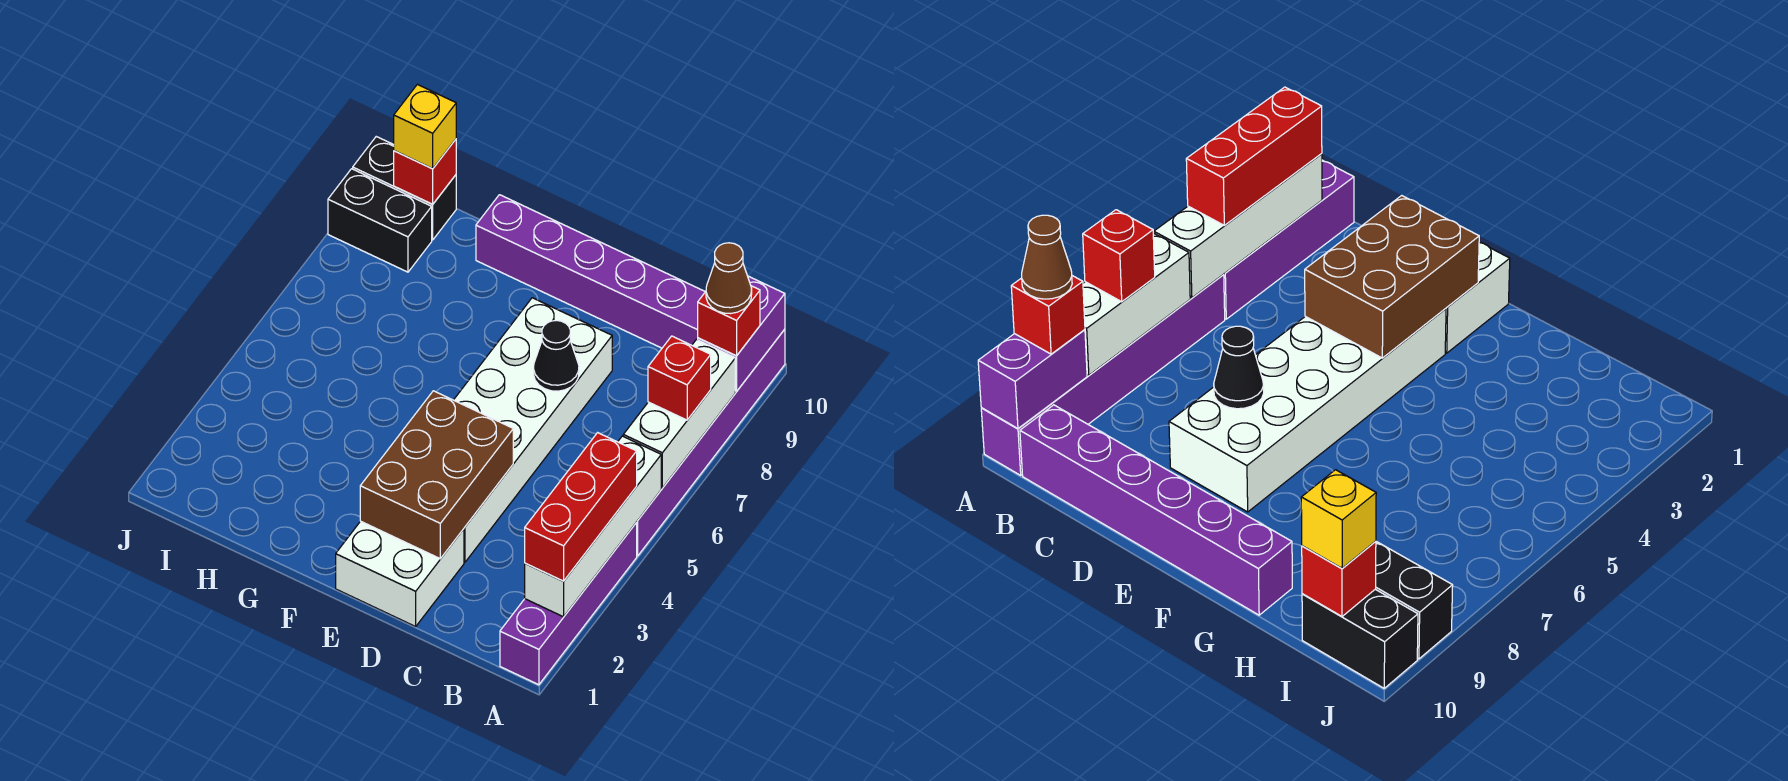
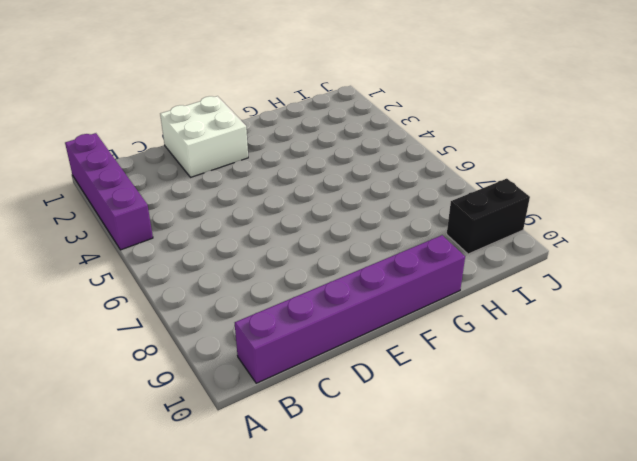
none -> purple 1x6 brick [636,329,785,556]
none -> white 2x6 brick [454,298,612,562]
none -> black 1x2 brick [353,137,456,240]

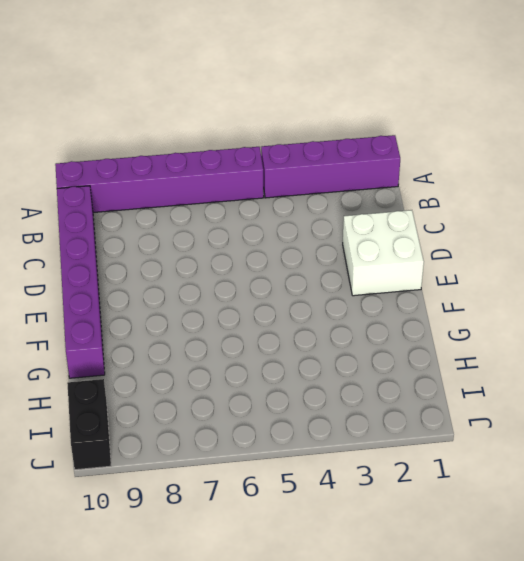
none -> white 2x6 brick [454,298,612,562]
none -> black 1x2 brick [328,169,432,272]
none -> white 1x4 brick [525,436,661,617]

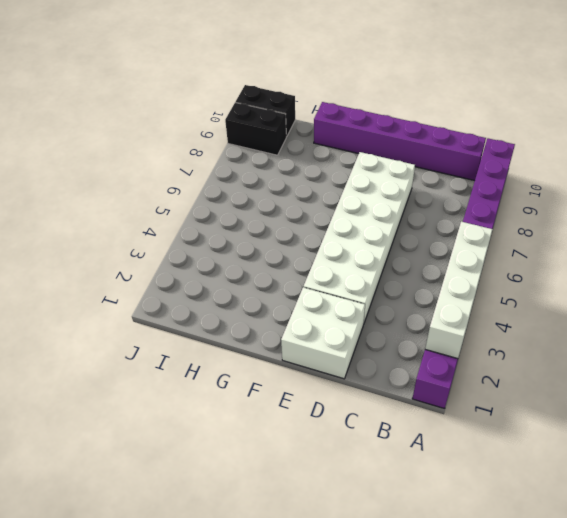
none -> white 1x3 brick [623,340,735,488]
none -> purple 1x2 brick [698,276,785,391]
none -> brown 2x3 brick [360,391,513,559]

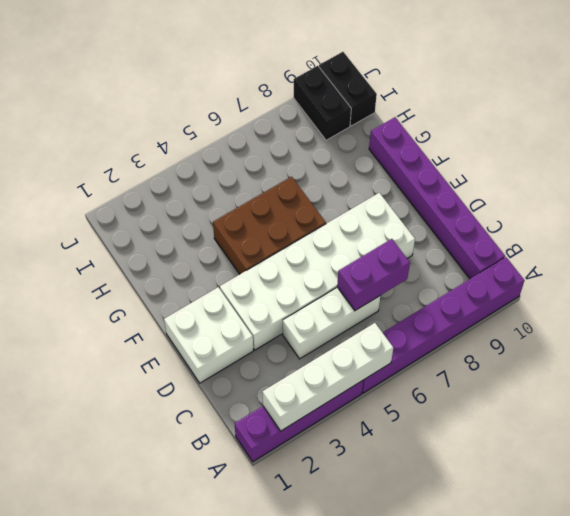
white 1x3 brick [283,287,380,359] -> white 1x3 brick moved to [623,340,735,488]
purple 1x2 brick [337,239,410,310] -> purple 1x2 brick moved to [698,276,785,391]
brown 2x3 brick [213,177,326,274] -> brown 2x3 brick moved to [360,391,513,559]
none -> black 1x1 cone [533,320,579,391]
none -> red 1x1 brick [394,139,456,204]
none -> red 1x3 brick [525,433,637,581]

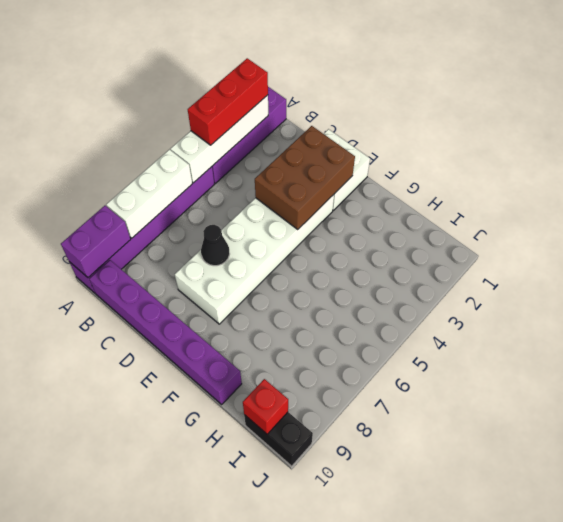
none -> black 1x2 brick [328,169,432,272]
none -> red 1x1 brick [648,336,711,420]
none -> red 1x1 brick [698,286,760,356]

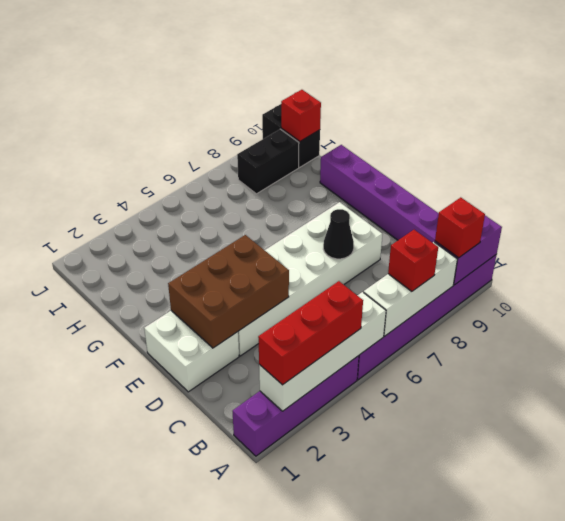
black 1x2 brick [237,129,299,194] -> black 1x2 brick turned to [328,169,432,272]
none -> yellow 1x1 brick [394,84,456,169]
none -> brown 1x1 cone [706,243,752,314]

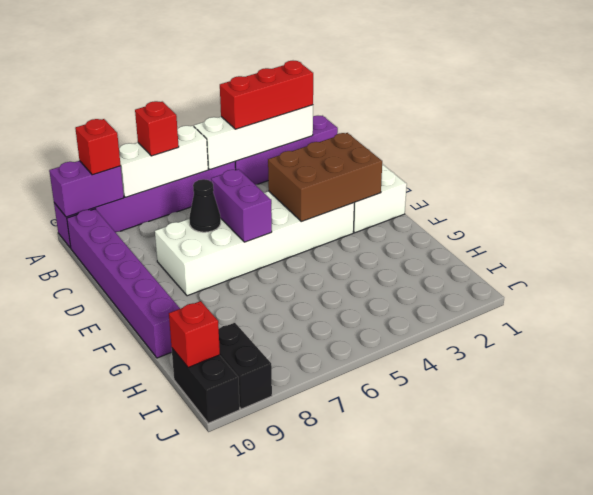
purple 1x2 brick [211,169,272,242] -> none
none -> yellow 1x1 brick [394,84,456,169]
none -> brown 1x1 cone [706,243,752,314]

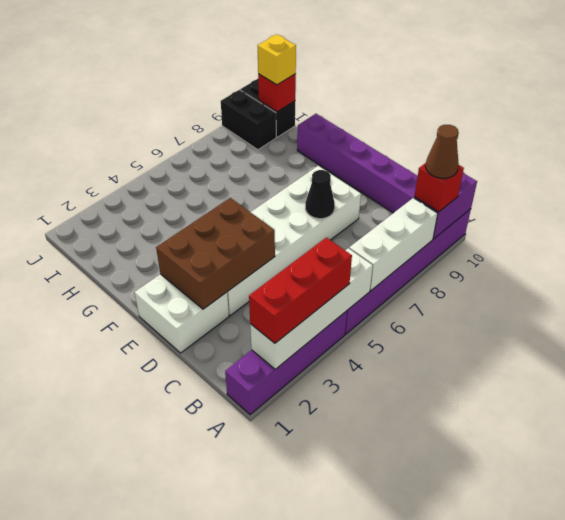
none -> red 1x1 brick [648,336,711,420]

